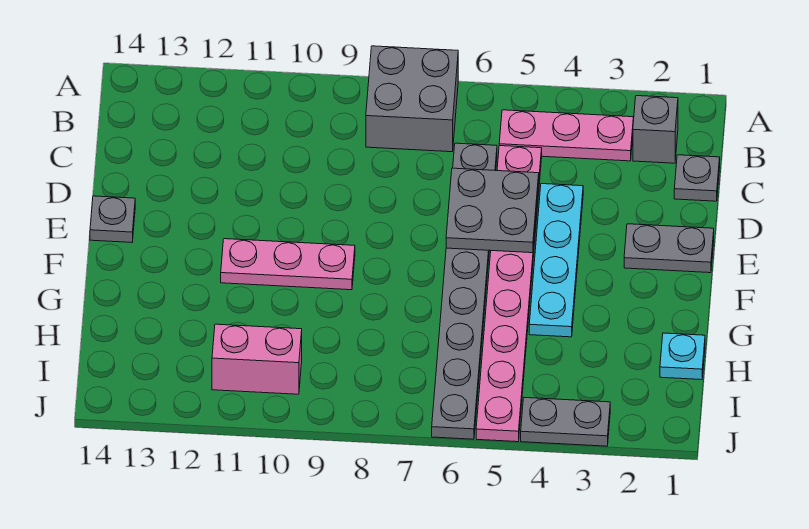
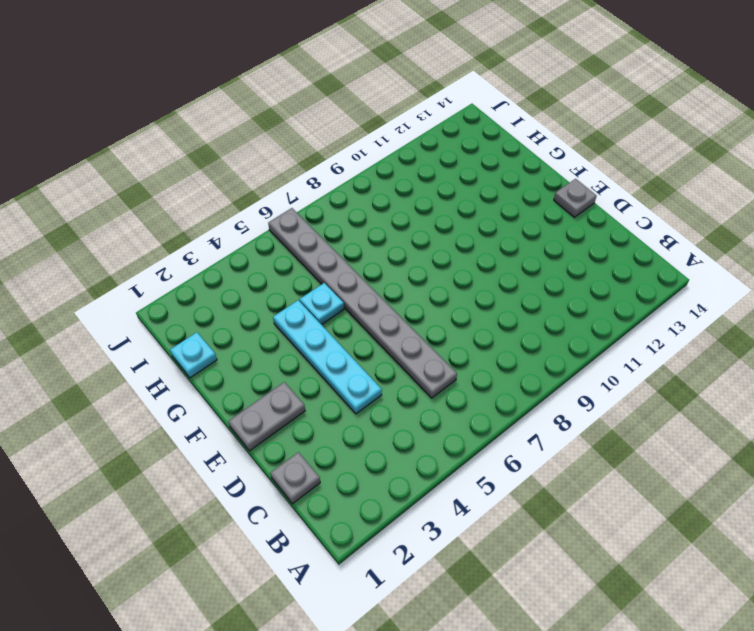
cyan 1x1 plate [300,283,344,325] -> pink 1x8 plate [476,146,542,442]
none -> grey 2x2 brick [366,46,458,152]
none -> grey 1x1 brick [633,96,678,163]
none -> pink 1x3 plate [499,110,633,161]

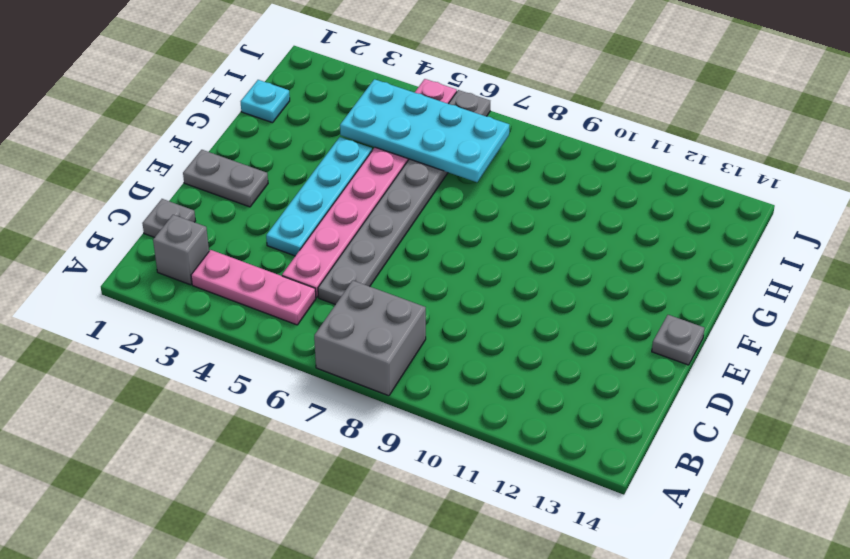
cyan 2x4 plate [340,79,509,182] -> none
none -> pink 1x3 plate [221,239,355,290]
none -> pink 1x2 brick [212,324,302,394]
none -> grey 1x2 plate [521,398,610,446]

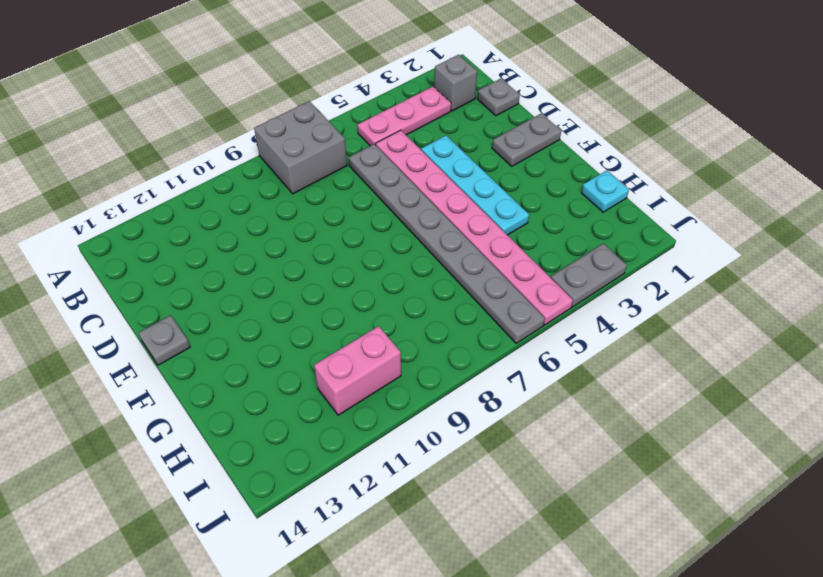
none -> pink 1x3 plate [221,239,355,290]
none -> grey 2x2 plate [446,168,539,253]

